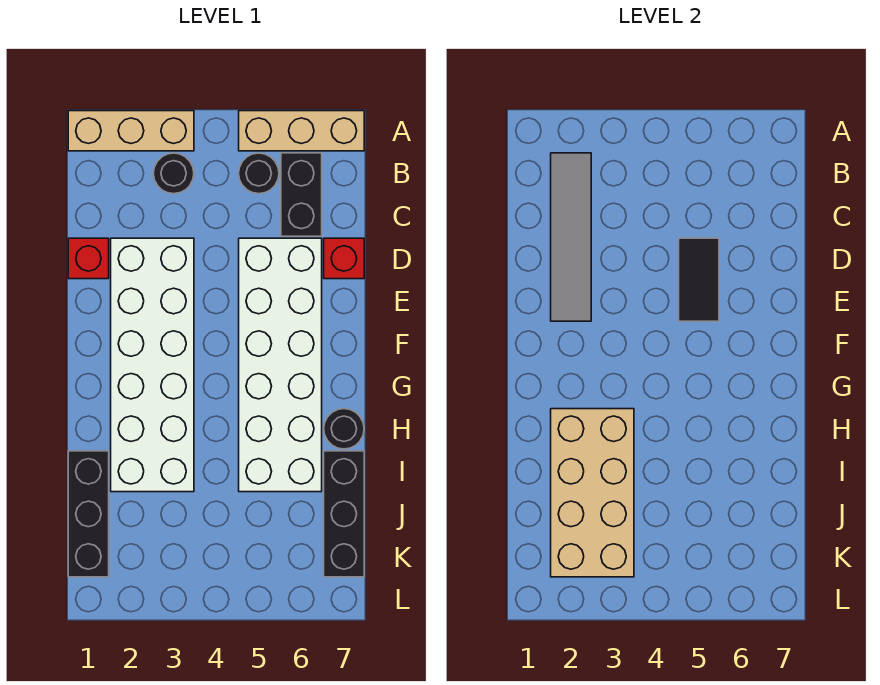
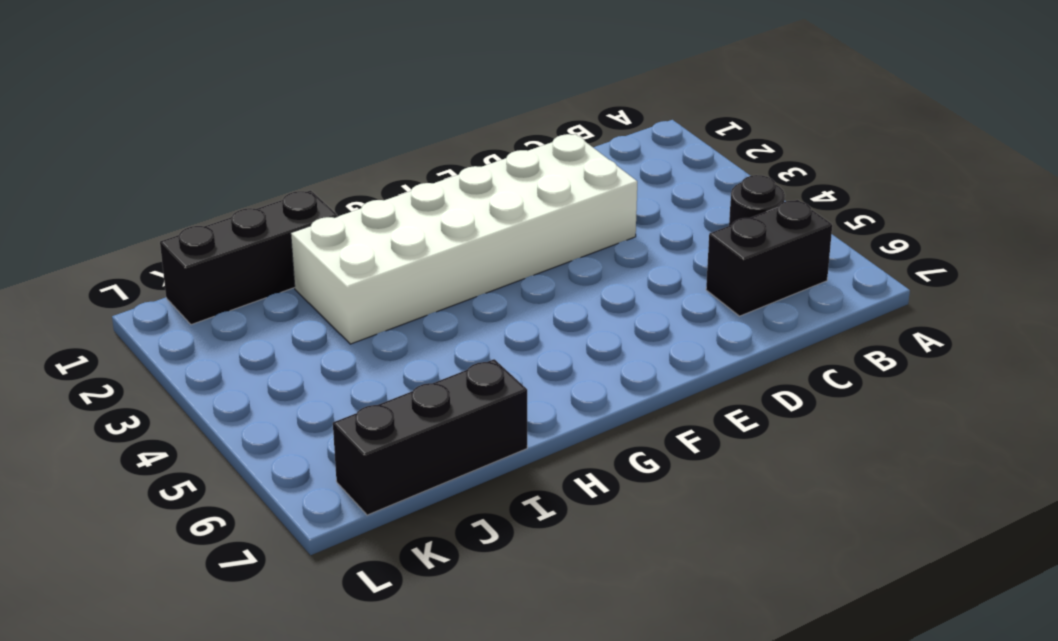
none -> tan 1x3 brick [68,111,194,151]
none -> tan 1x3 brick [239,111,364,151]
none -> black 1x1 round brick [153,153,194,194]

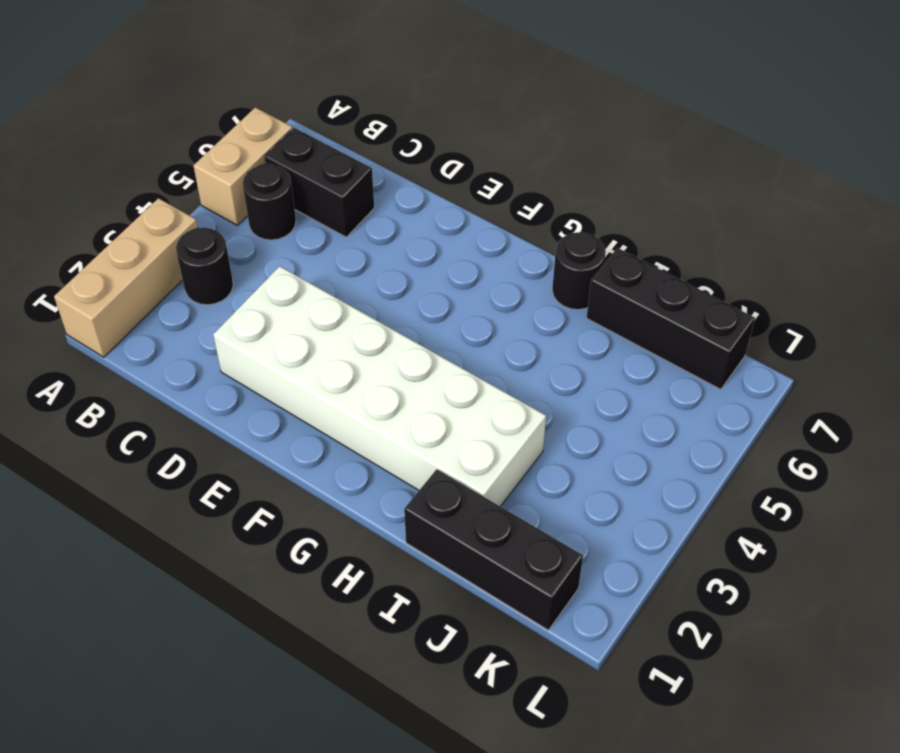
tan 1x2 brick [194,107,292,225] -> tan 1x3 brick [239,111,364,151]
none -> red 1x1 brick [68,238,109,279]
none -> white 2x6 brick [239,238,322,492]
none -> red 1x1 brick [324,238,364,279]

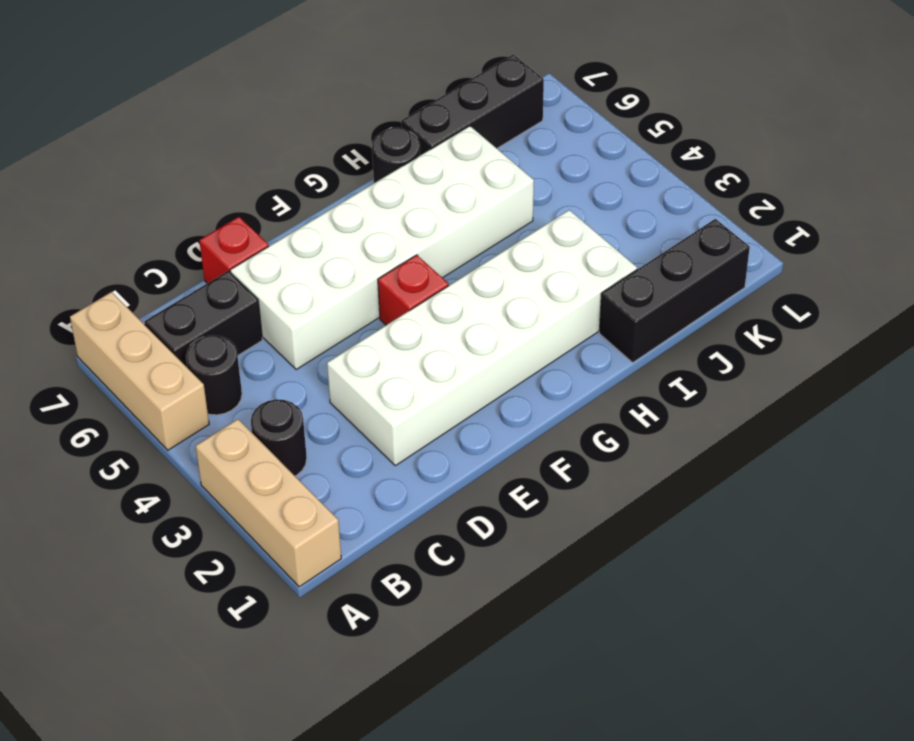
red 1x1 brick [378,255,449,325] -> red 1x1 brick moved to [68,238,109,279]
none -> grey 1x4 tile [551,153,591,321]
none -> black 1x2 tile [679,238,719,321]
none -> tan 2x4 brick [551,409,634,577]

